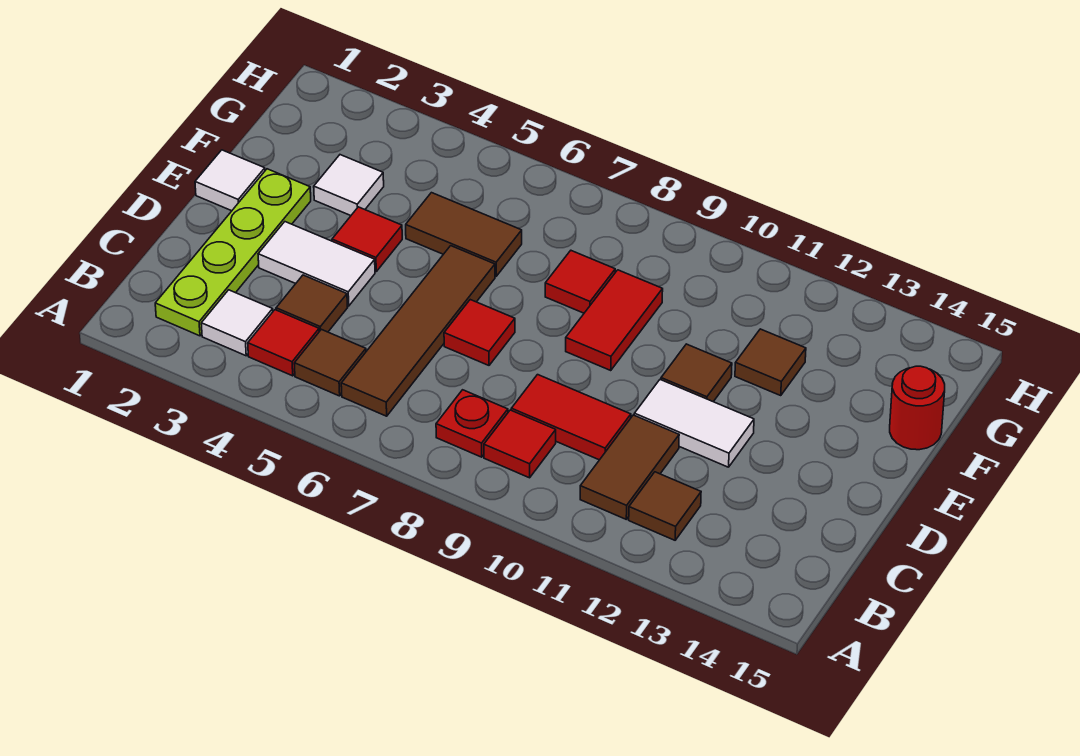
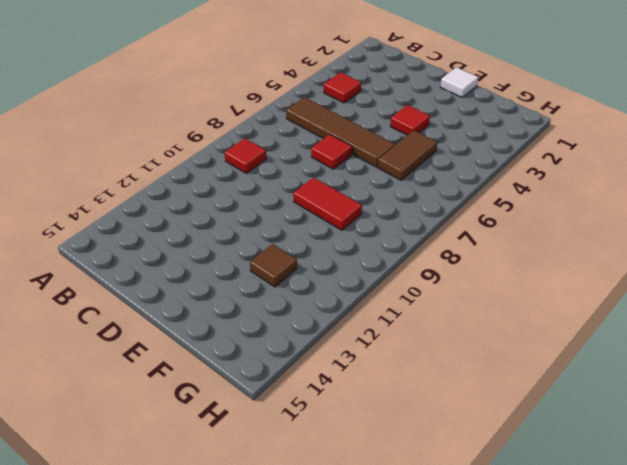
none -> lime 1x4 plate [155,169,311,336]
none -> white 1x1 tile [201,290,273,356]
none -> brown 1x1 tile [294,330,366,396]

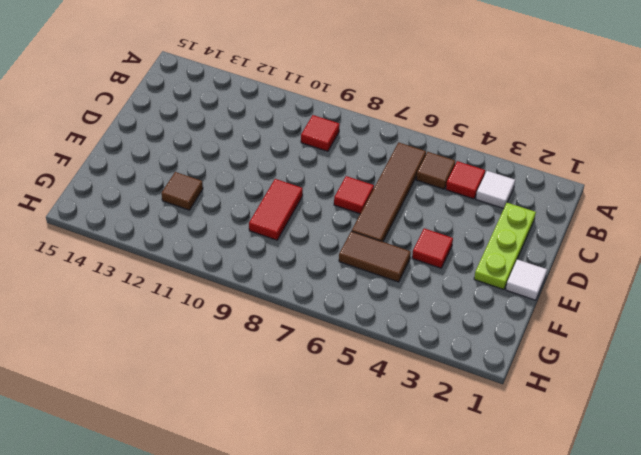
lime 1x3 plate [474,203,536,289] -> lime 1x4 plate [155,169,311,336]
none -> red 1x1 plate [436,390,508,457]
none -> brown 1x2 tile [580,415,679,519]
none -> brown 1x1 tile [629,472,701,540]

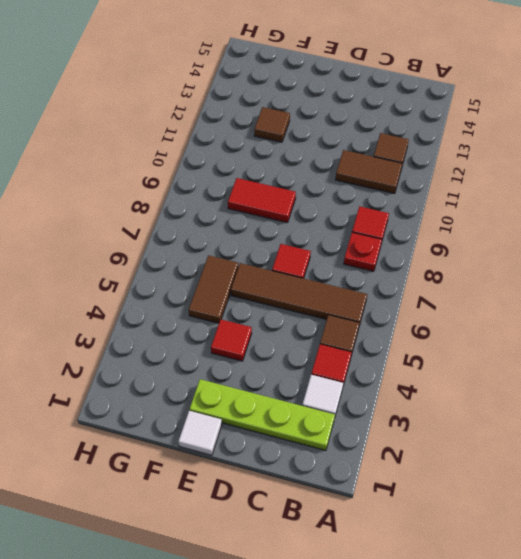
none -> brown 1x1 tile [276,275,347,332]
none -> red 1x2 tile [511,375,631,460]
none -> white 1x2 tile [258,222,375,306]

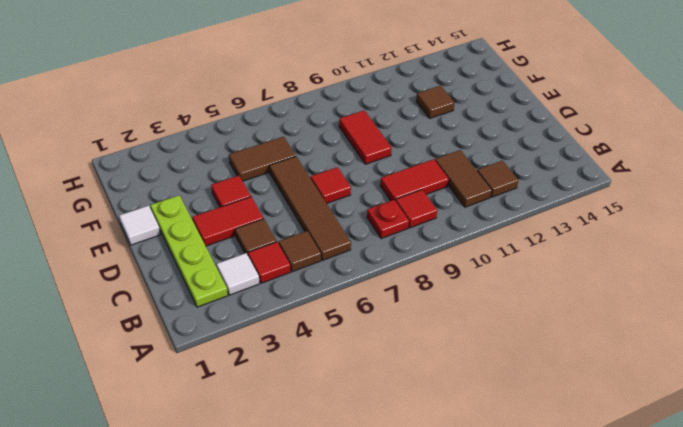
red 1x2 tile [192,197,263,246] -> white 1x2 tile [258,222,375,306]
none -> white 1x2 tile [634,380,754,467]
none -> brown 1x1 tile [661,344,732,402]
none -> white 1x1 tile [314,155,384,216]

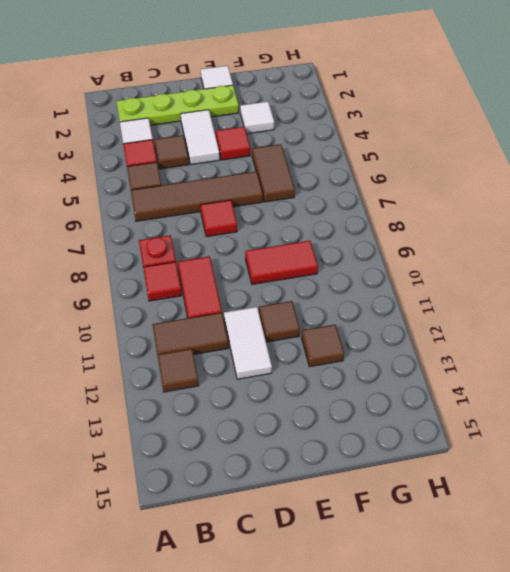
none -> red 1x1 tile [545,251,615,313]
none -> red 1x1 round brick [890,366,945,450]

